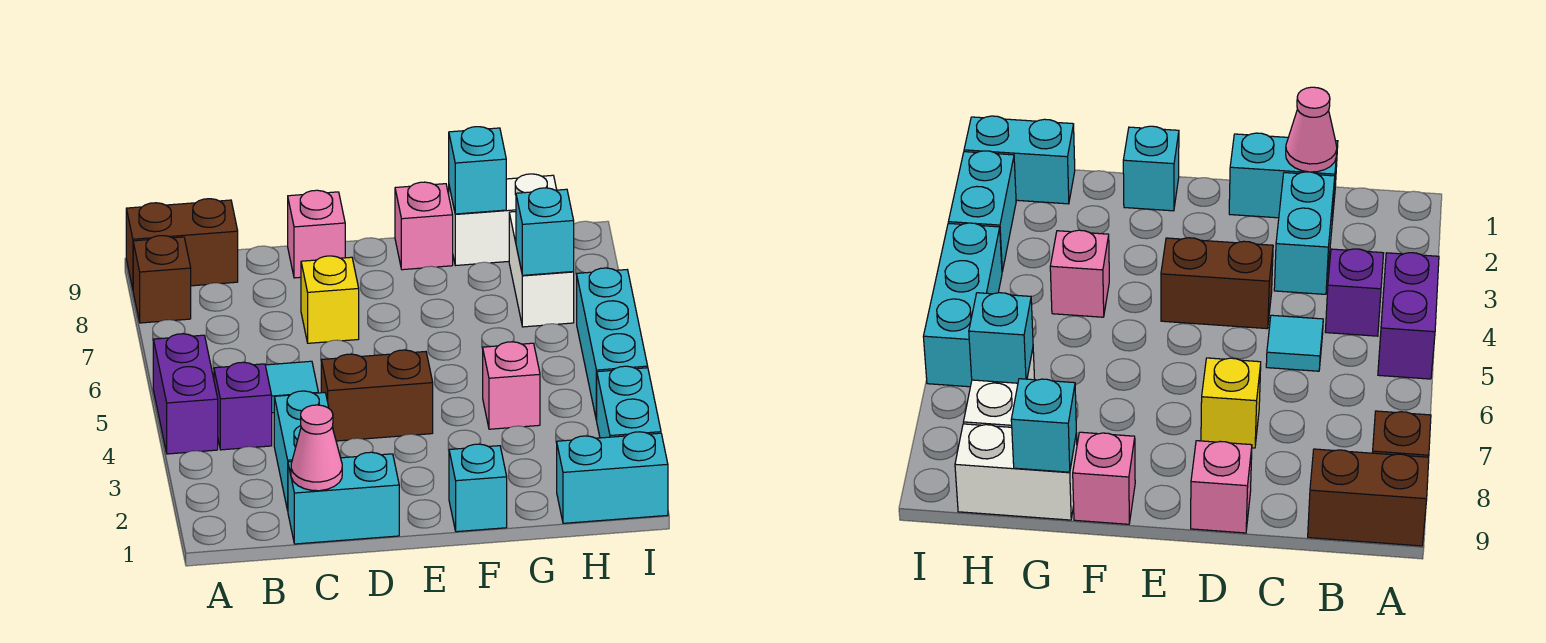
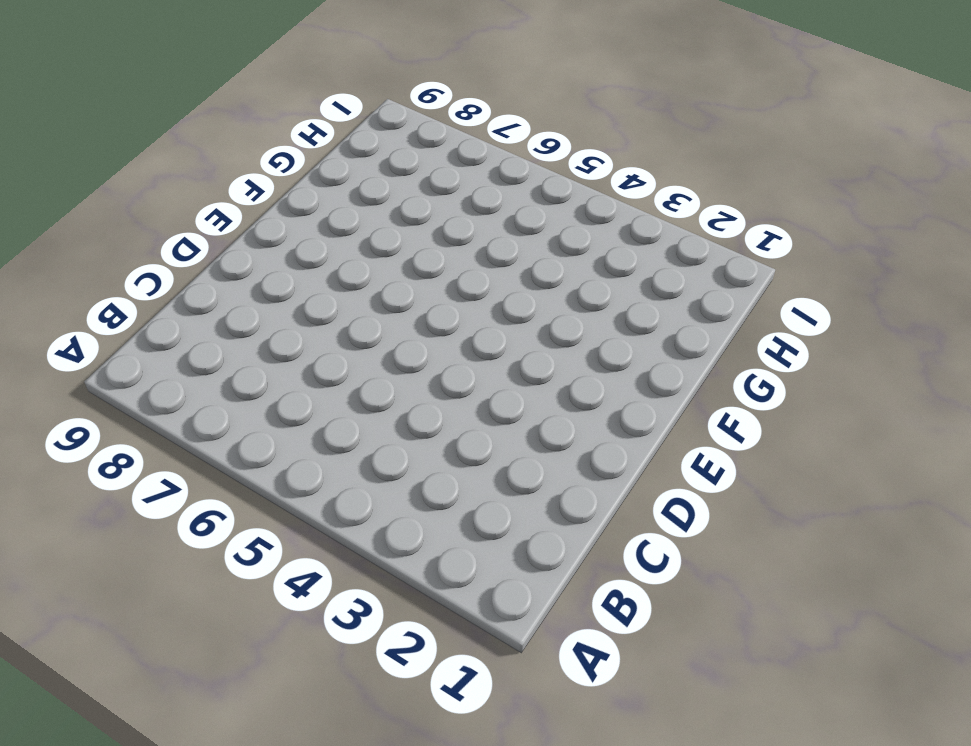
none -> purple 1x2 brick [153,334,218,454]
none -> brown 1x1 brick [133,236,191,323]
none -> brown 1x2 brick [126,199,238,289]

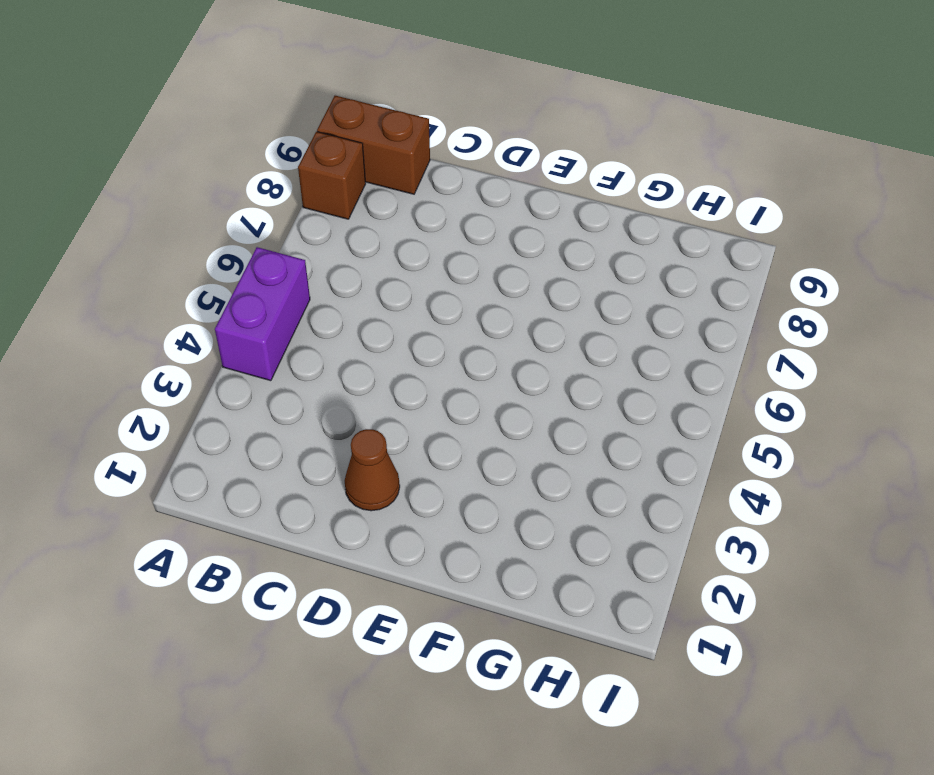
brown 1x1 cone [345,429,400,511] -> none
none -> purple 1x1 brick [214,362,272,450]
none -> cyan 1x2 brick [288,452,399,544]
none -> cyan 1x2 brick [274,391,329,510]

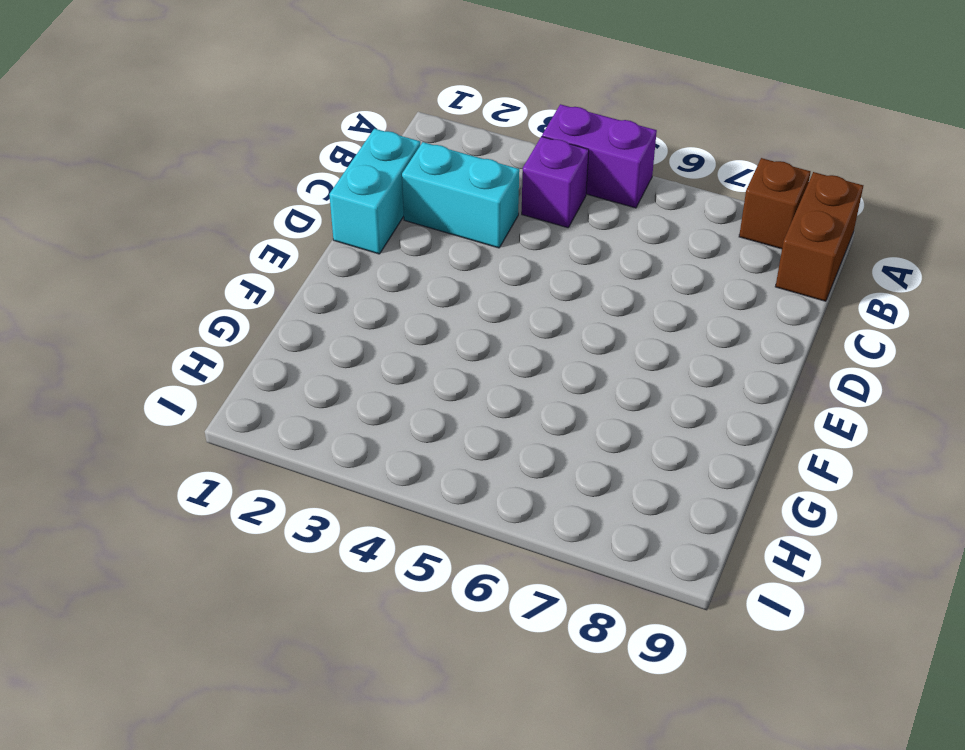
none -> cyan 1x1 tile [265,361,318,413]
none -> brown 1x2 brick [321,350,433,441]
none -> yellow 1x1 brick [301,256,359,343]

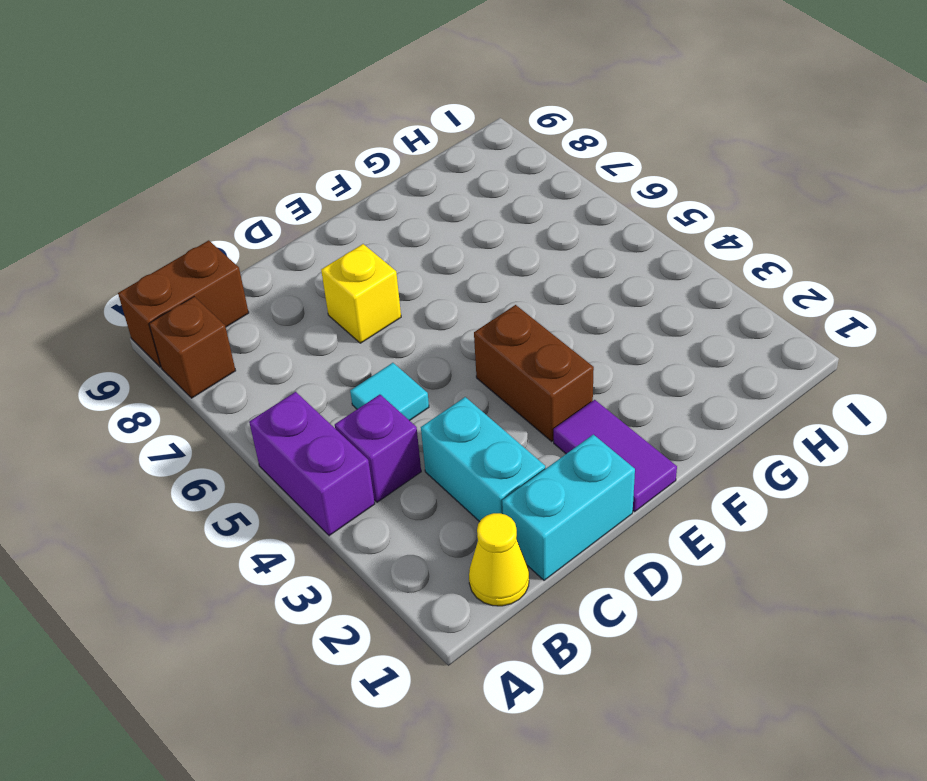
yellow 1x1 cone [469,513,529,606] -> none
purple 1x2 tile [554,400,677,512] -> none
brown 1x2 brick [474,305,594,441] -> brown 1x2 brick turned to [321,350,433,441]
none -> pink 1x1 brick [288,190,345,278]
none -> cyan 1x1 brick [449,444,507,532]
none -> pink 1x1 brick [395,182,453,270]

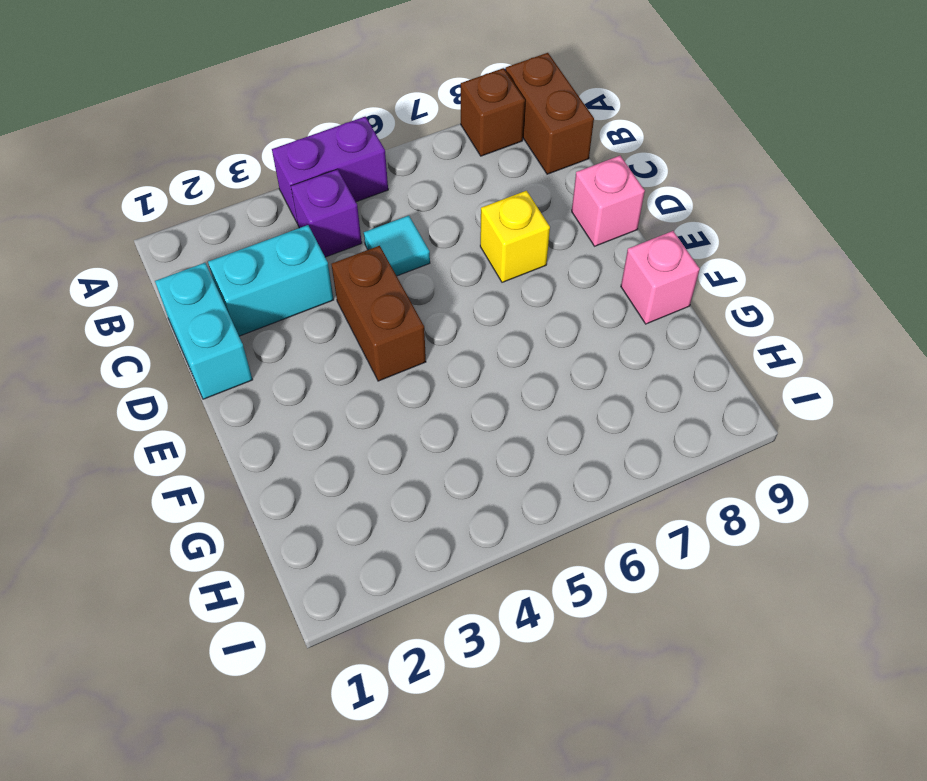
none -> cyan 1x1 brick [449,444,507,532]
none -> pink 1x1 brick [483,342,540,429]
none -> white 1x2 brick [449,174,557,266]

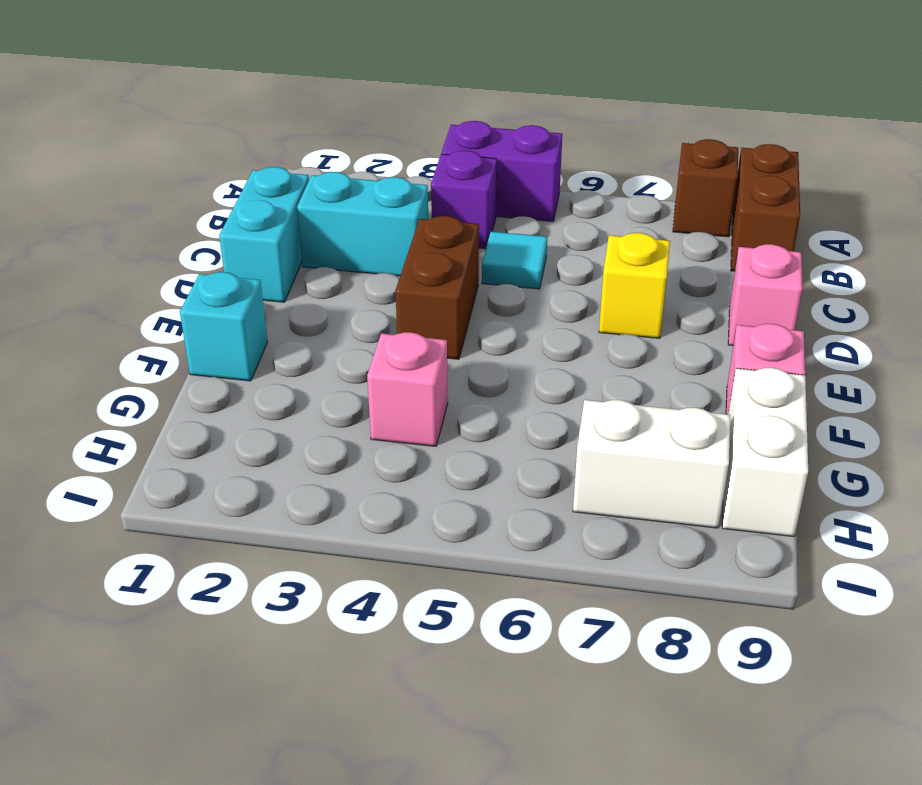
none -> cyan 1x2 brick [557,432,668,523]
none -> cyan 1x2 brick [597,366,661,438]
none -> cyan 1x3 brick [577,268,648,421]

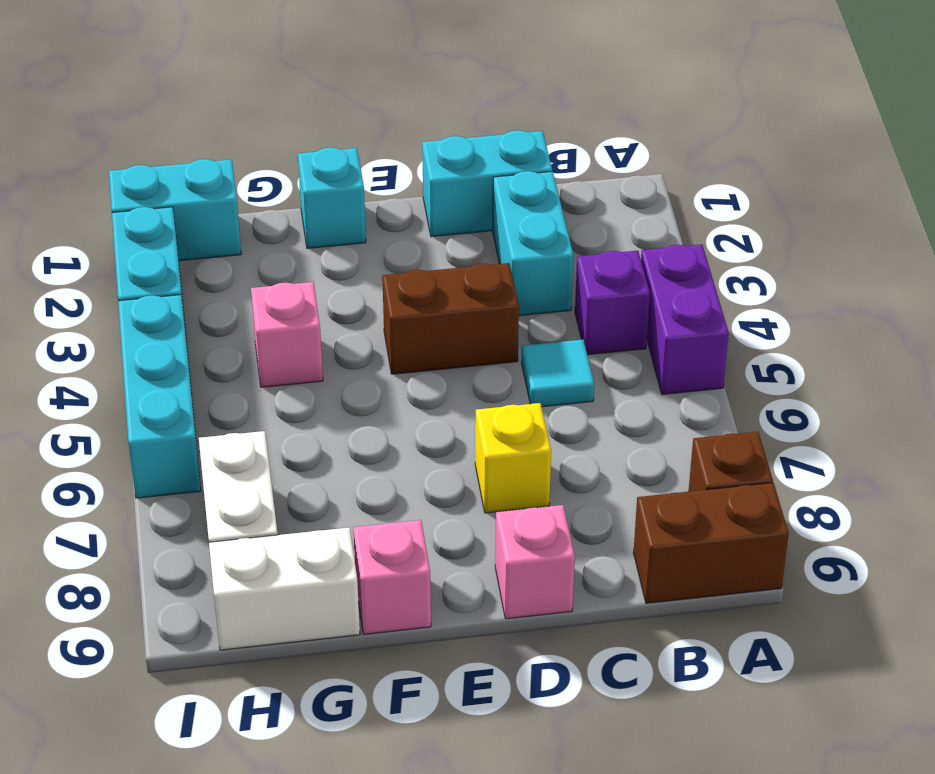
none -> pink 1x1 cone [291,405,342,491]
none -> cyan 1x1 brick [449,127,506,214]
none -> cyan 1x1 brick [516,188,574,275]

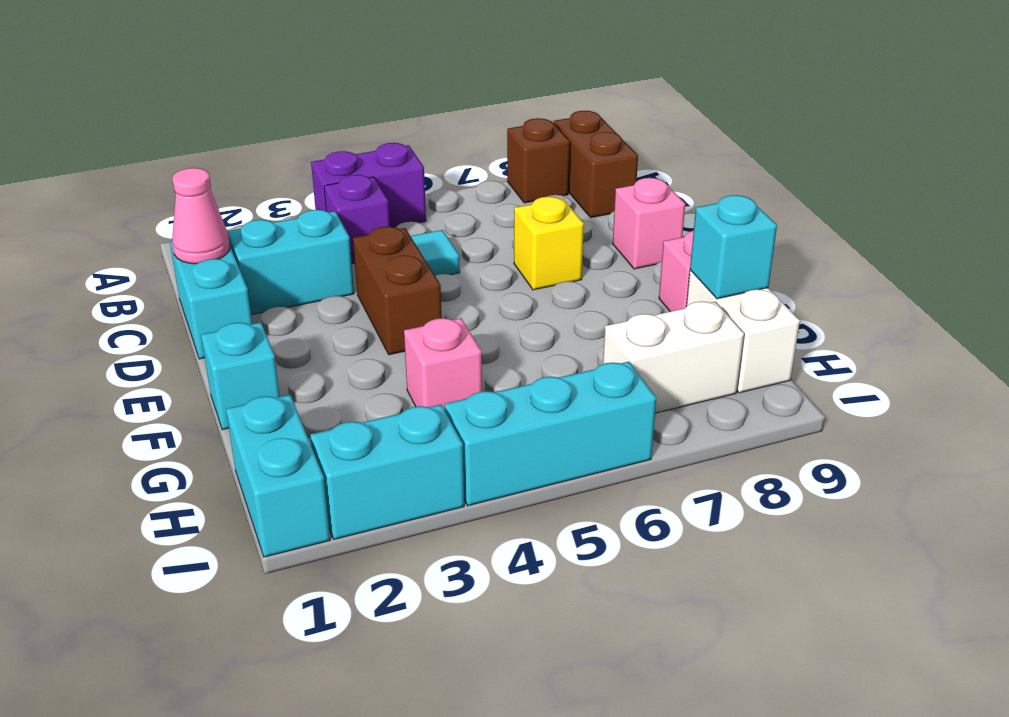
none -> cyan 1x1 brick [516,188,574,275]

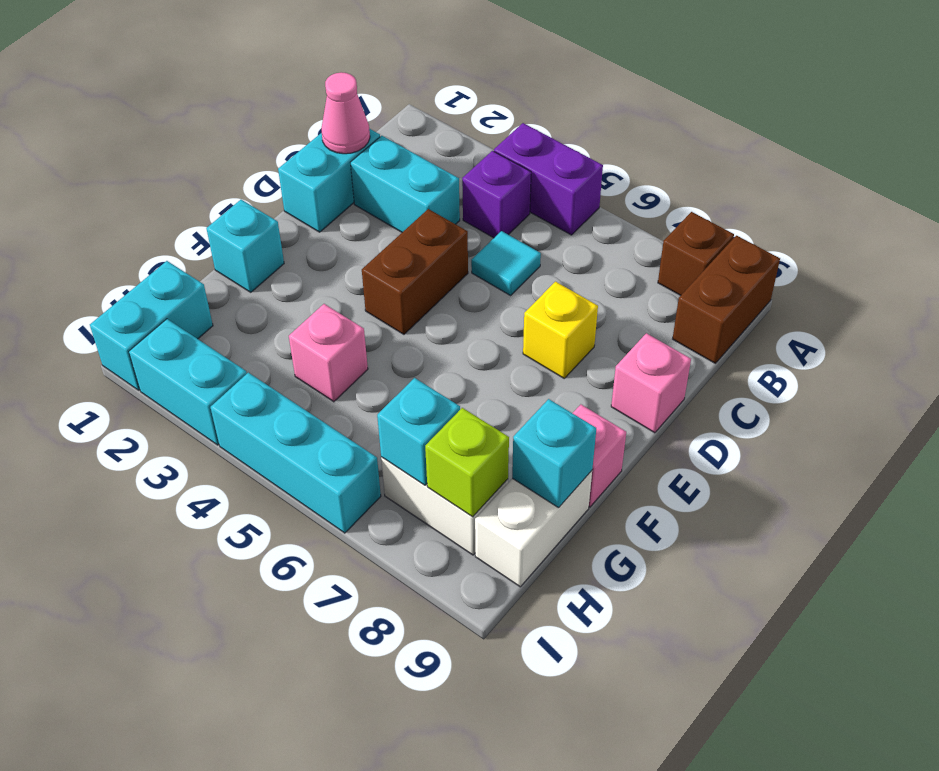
lime 1x1 brick [425,408,509,517] -> none

